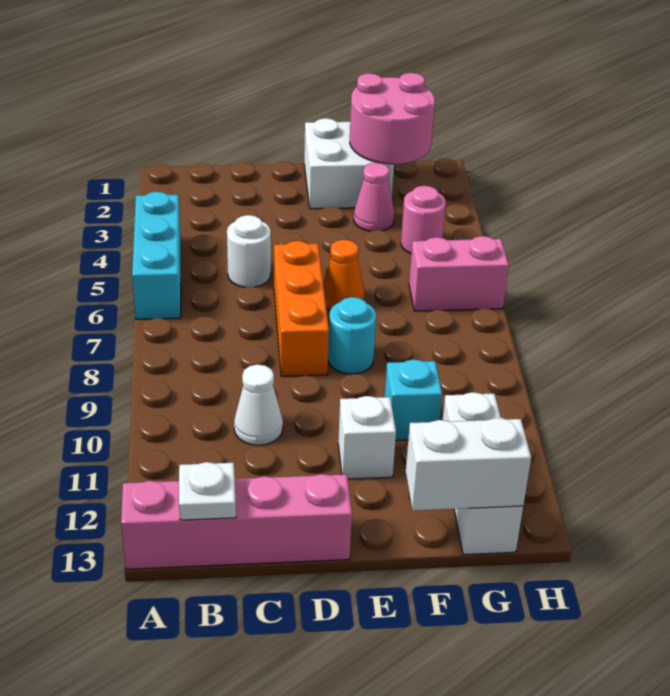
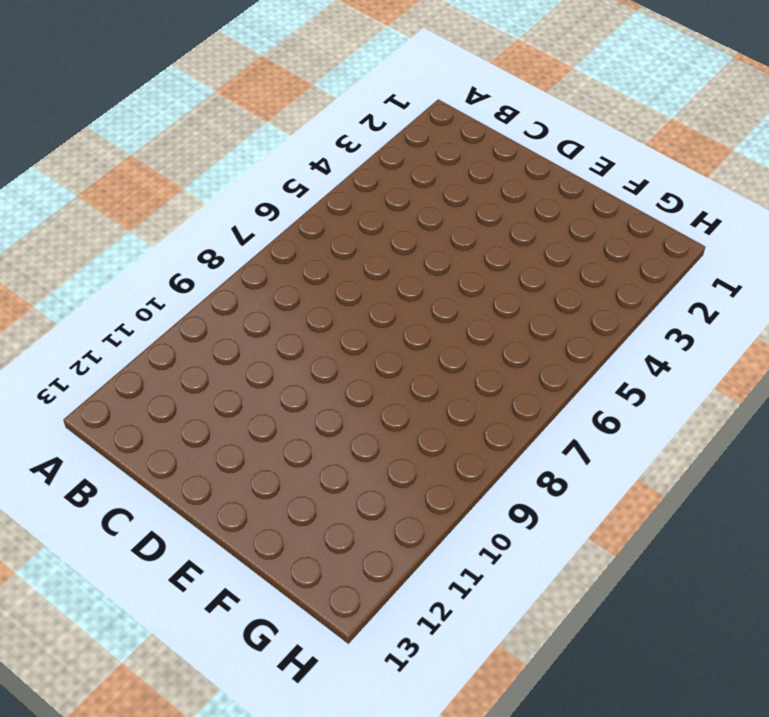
none -> cyan 1x3 brick [132,192,181,319]
none -> pink 1x4 brick [121,474,352,569]
none -> white 1x1 round brick [227,215,271,287]

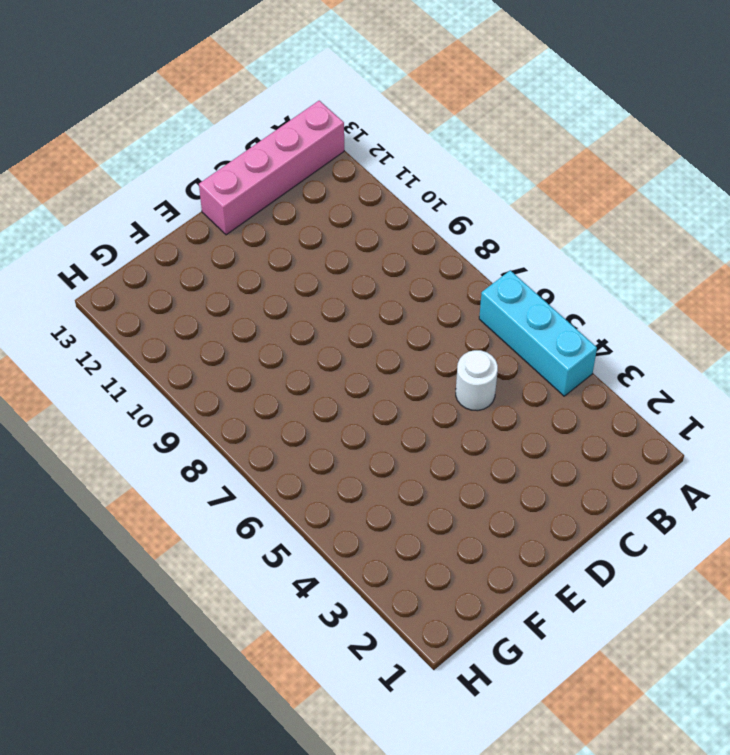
none -> white 1x1 cone [234,364,283,445]
none -> orange 1x3 brick [274,241,329,376]
none -> white 2x2 brick [304,118,394,209]

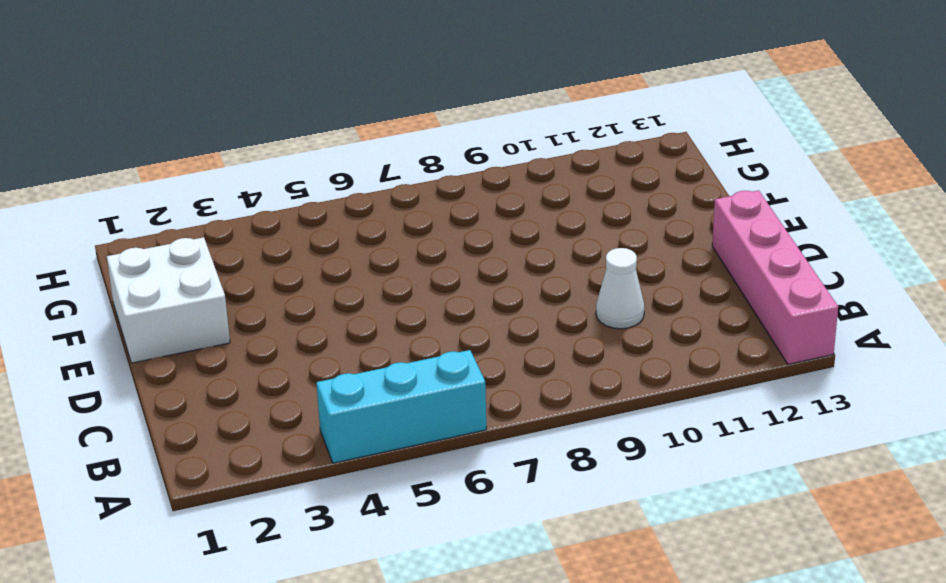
none -> white 1x1 round brick [227,215,271,287]
none -> orange 1x3 brick [274,241,329,376]
none -> orange 1x1 cone [323,240,364,310]

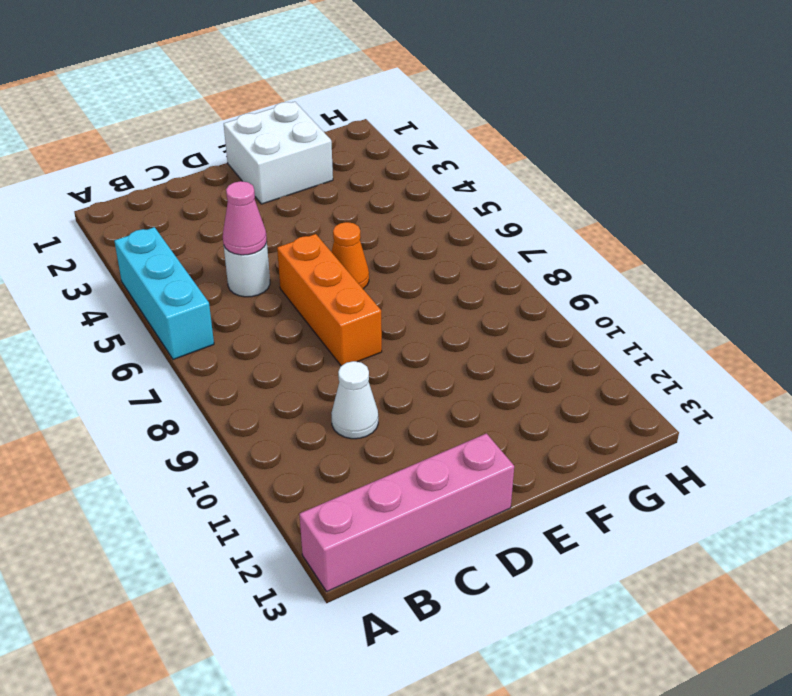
pink 1x1 cone [223,181,267,255] -> pink 1x1 cone moved to [354,163,394,231]
none -> cyan 1x1 round brick [328,297,376,374]
none -> white 1x1 brick [338,396,396,479]
none -> cyan 1x1 brick [385,359,442,440]

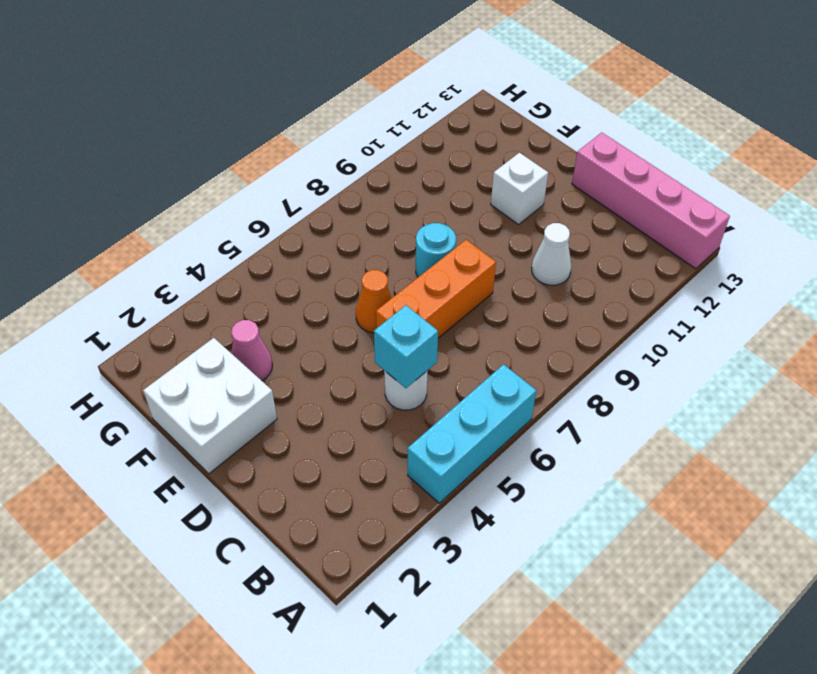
cyan 1x1 brick [374,305,438,388] -> cyan 1x1 brick moved to [385,359,442,440]
none -> pink 1x1 round brick [401,186,446,254]
none -> pink 1x2 brick [409,236,509,311]
none -> white 1x3 brick [443,392,523,555]

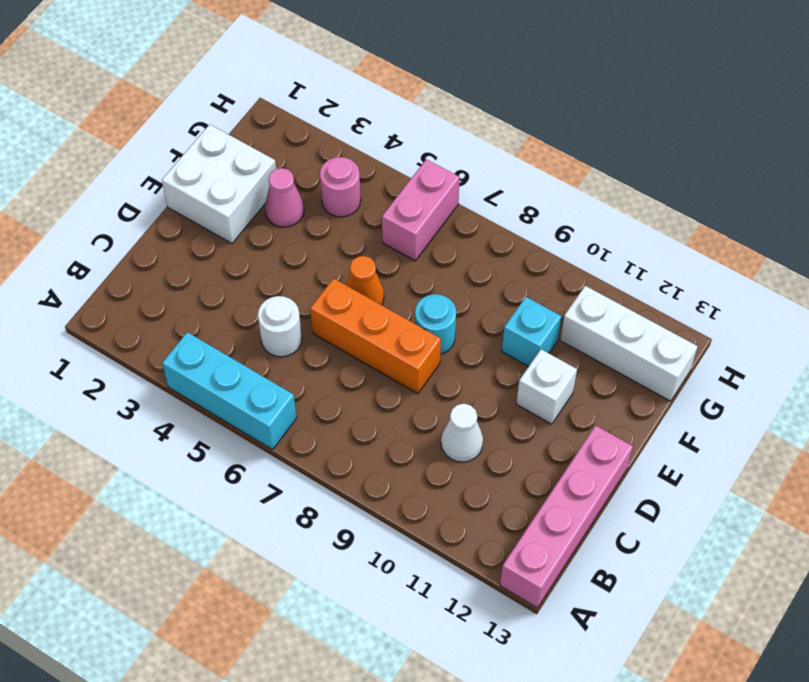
none -> white 1x1 plate [179,462,236,520]
none -> pink 2x2 round brick [350,73,435,164]
none -> white 1x2 brick [406,418,531,511]

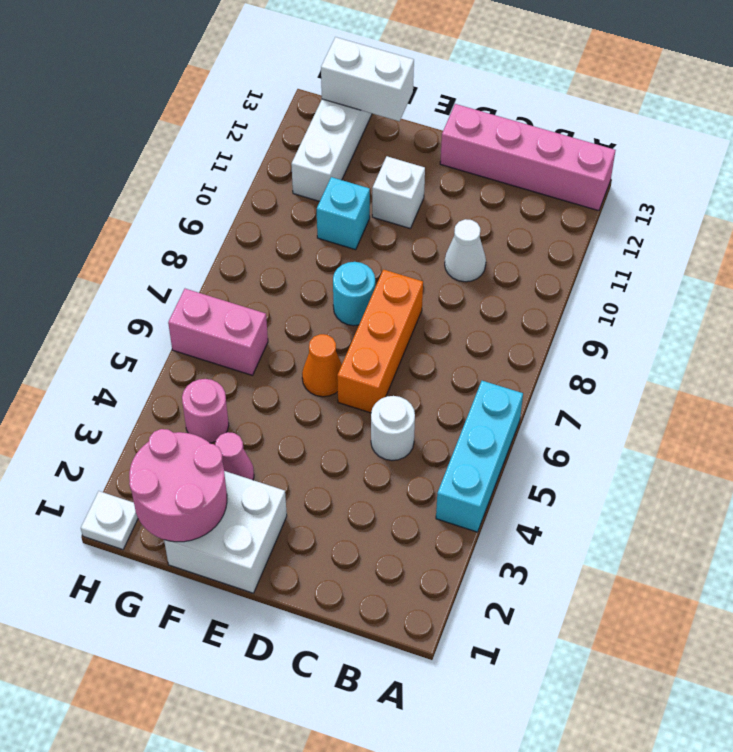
white 1x1 plate [81,491,138,550] -> white 1x1 plate moved to [179,462,236,520]

